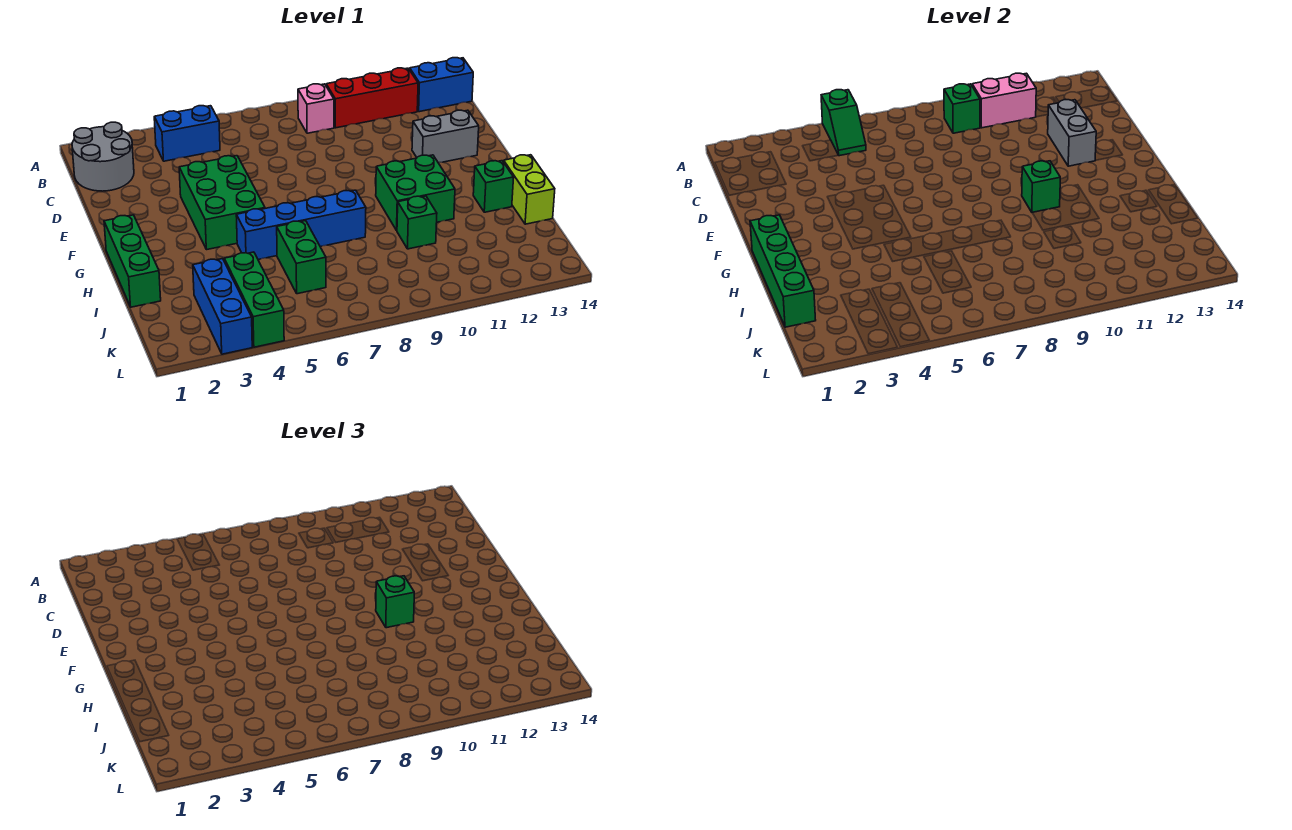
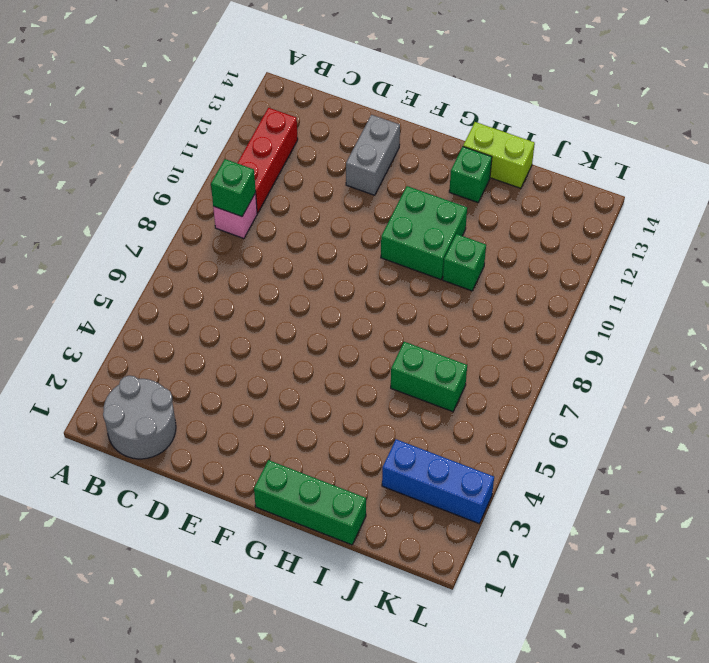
none -> blue 1x2 brick [154,106,220,161]
none -> blue 1x2 brick [410,58,473,112]
none -> green 2x3 brick [179,156,265,250]

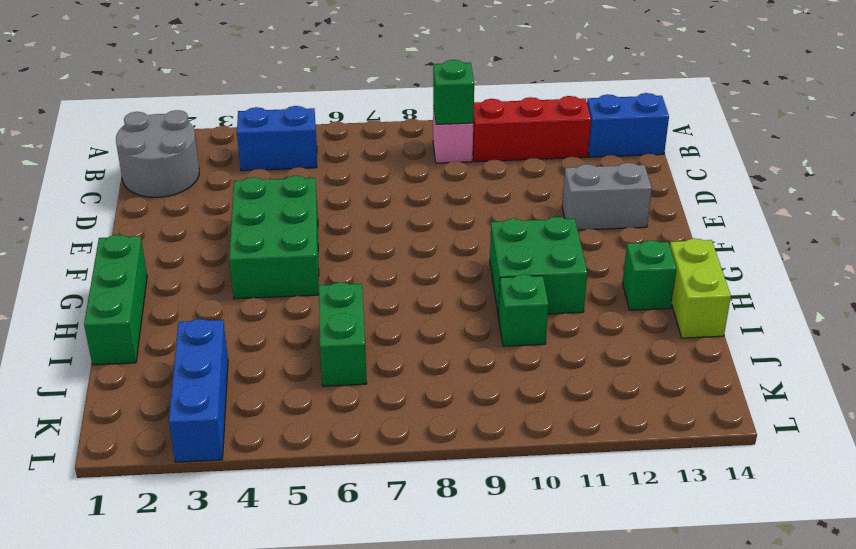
none -> blue 1x4 brick [236,190,366,260]
none -> green 1x3 brick [224,252,284,347]
none -> green 1x2 slope [821,90,866,156]

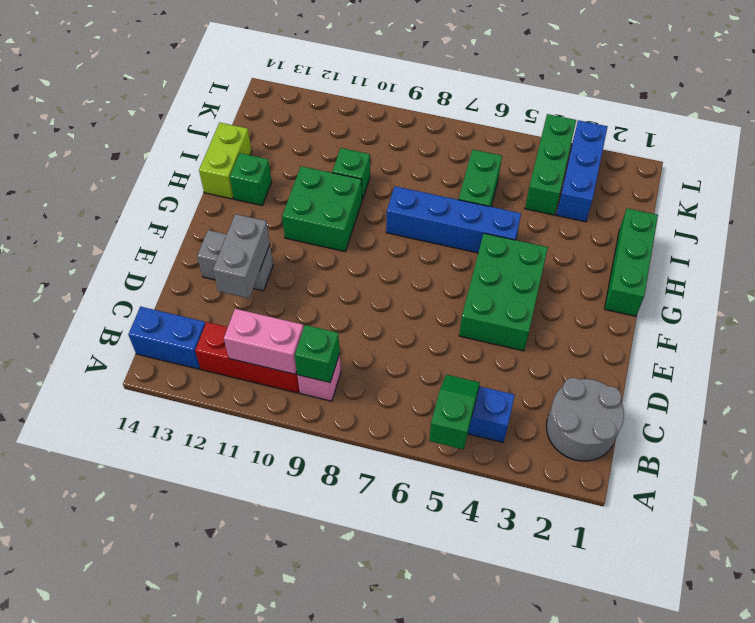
none -> green 1x4 brick [750,215,816,327]
none -> green 1x1 brick [1022,161,1060,213]
none -> green 1x1 brick [376,576,414,628]

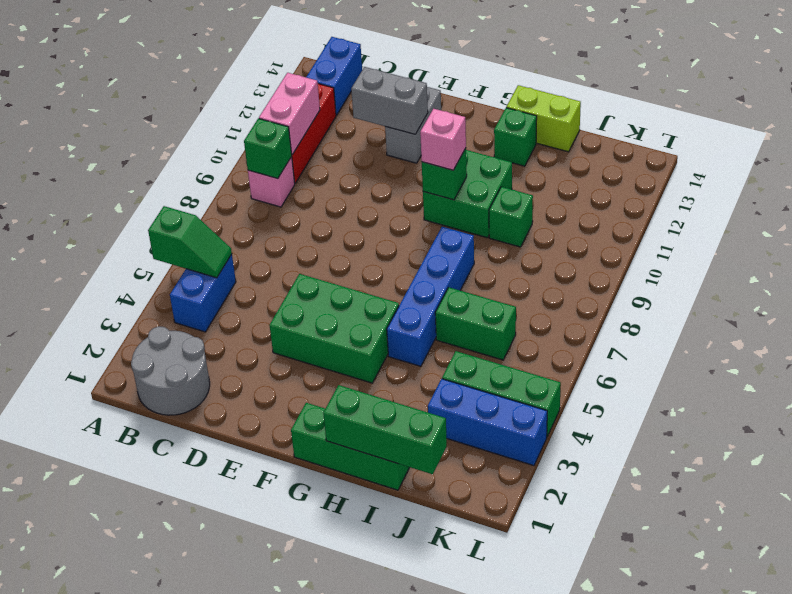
pink 1x1 brick [420,109,466,170] -> green 1x1 brick [376,576,414,628]
green 1x3 brick [323,385,447,474] -> green 1x4 brick [750,215,816,327]

